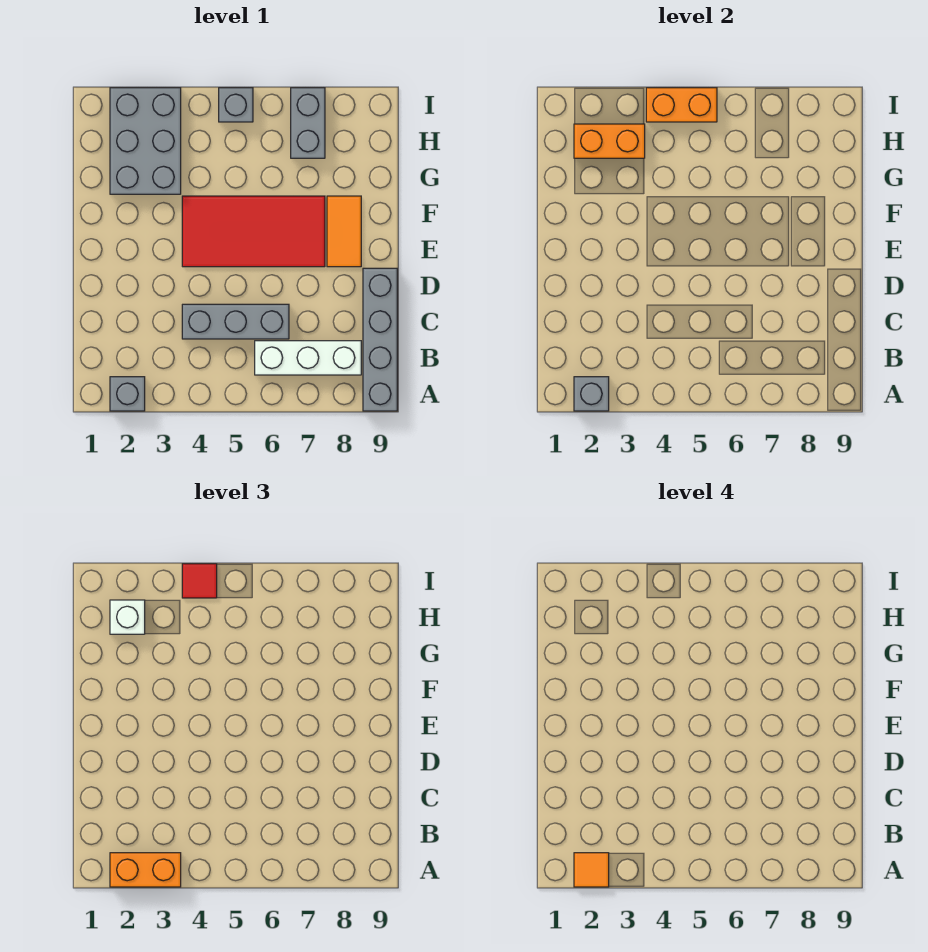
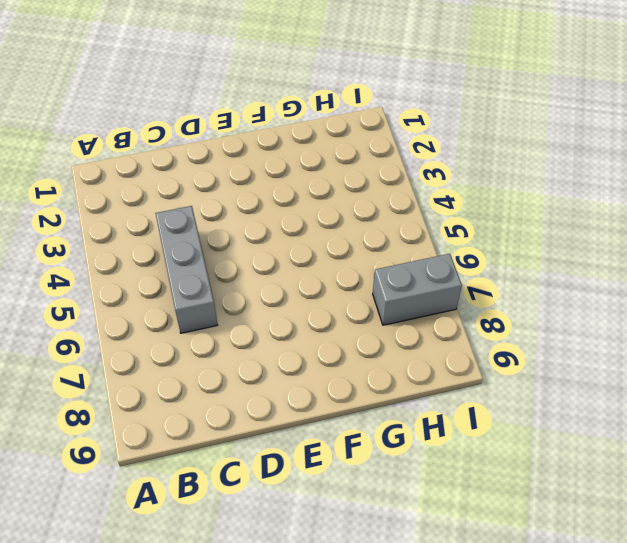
none -> grey 1x1 brick [110,377,145,411]
none -> grey 1x4 brick [363,268,397,411]
none -> white 1x3 brick [255,341,361,375]

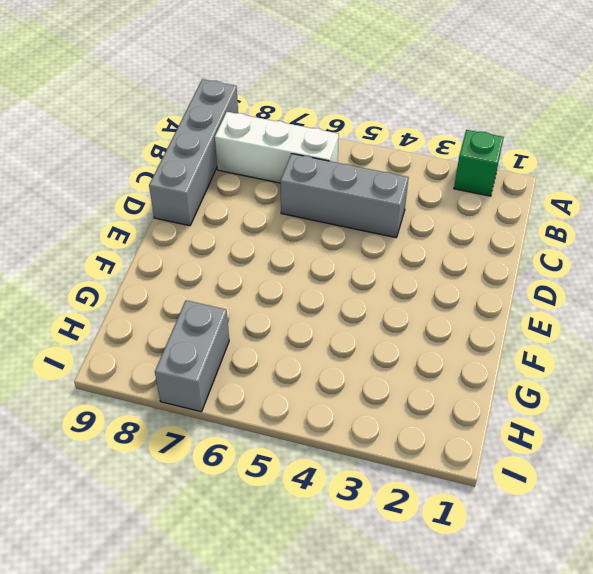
green 1x1 brick [454,130,504,196] -> grey 1x1 brick [110,377,145,411]
none -> red 2x4 tile [182,196,325,267]
none -> orange 1x2 tile [327,196,361,267]
none -> grey 2x3 brick [110,88,181,194]

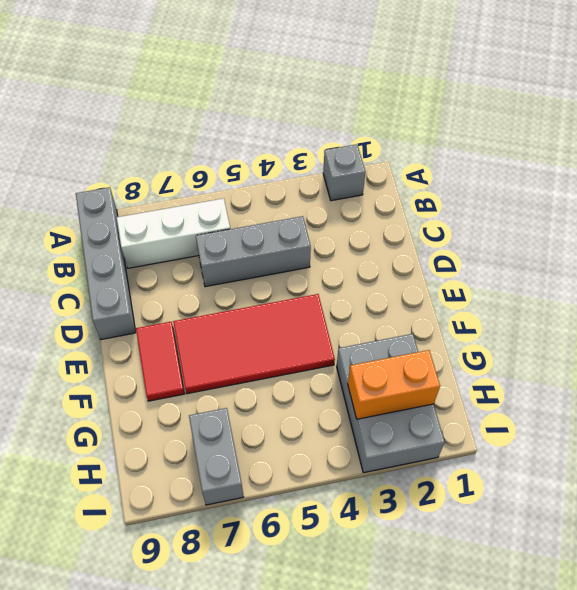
red 1x2 tile [136,322,184,401] -> orange 1x2 tile [327,196,361,267]
none -> grey 1x1 brick [219,88,253,122]
none -> grey 1x1 brick [574,377,609,411]
none -> orange 1x2 brick [646,88,717,122]

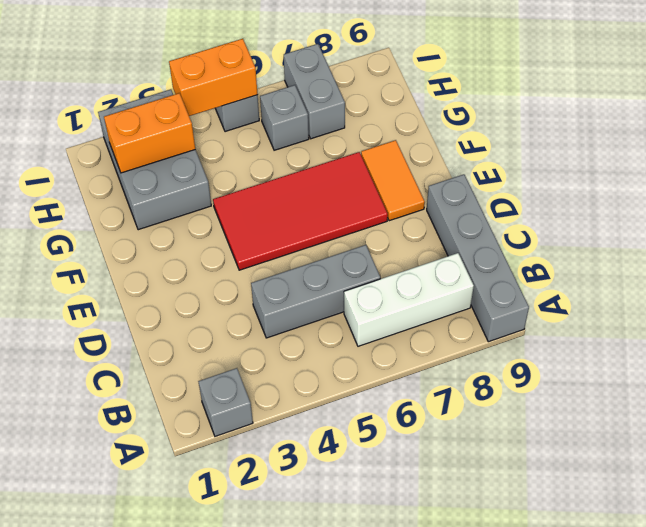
grey 1x1 brick [260,85,309,150] -> grey 1x1 brick moved to [574,377,609,411]
none -> orange 1x2 brick [110,853,181,887]
none -> white 1x1 brick [110,600,145,634]
none -> red 1x1 tile [182,564,217,598]

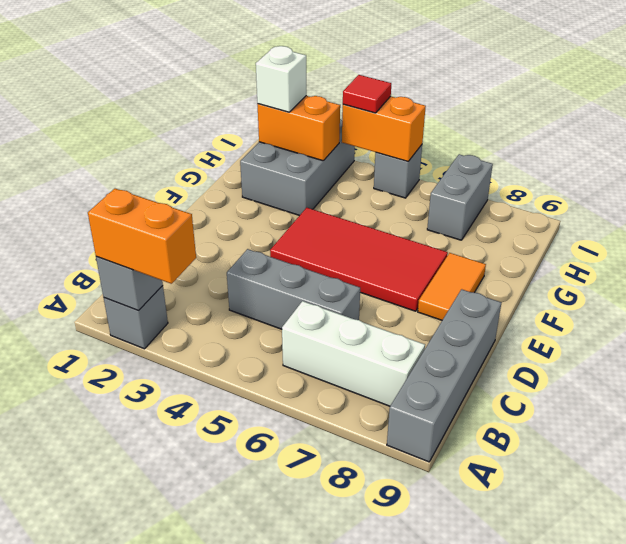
none -> orange 1x1 tile [574,853,609,887]

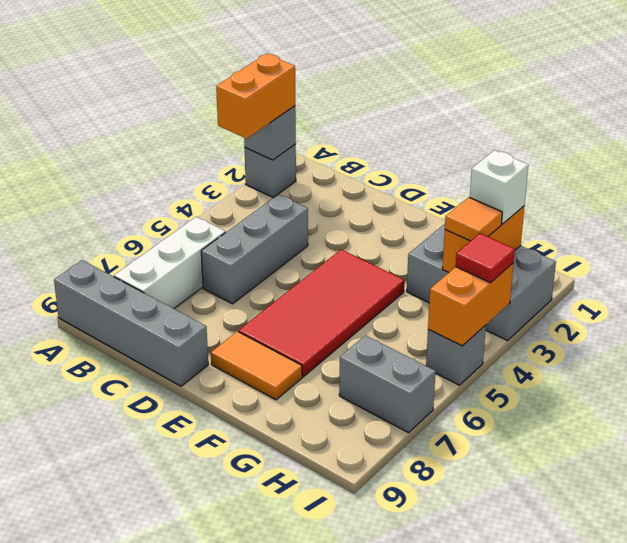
orange 1x1 tile [445,197,502,241] -> orange 1x1 tile moved to [574,853,609,887]

